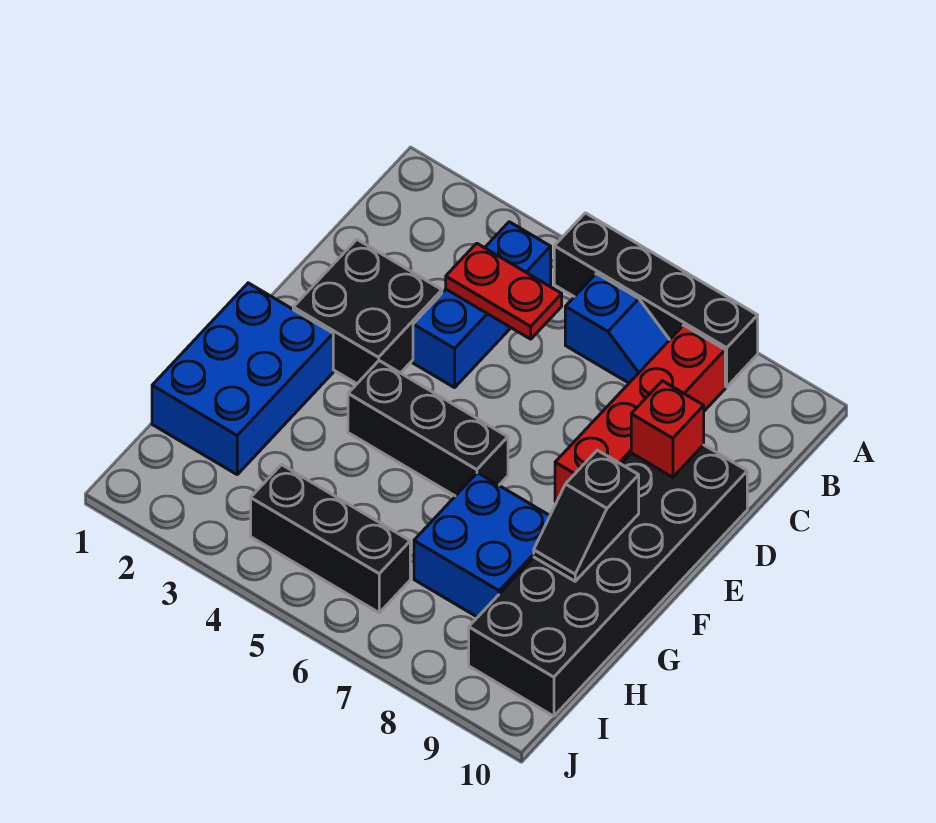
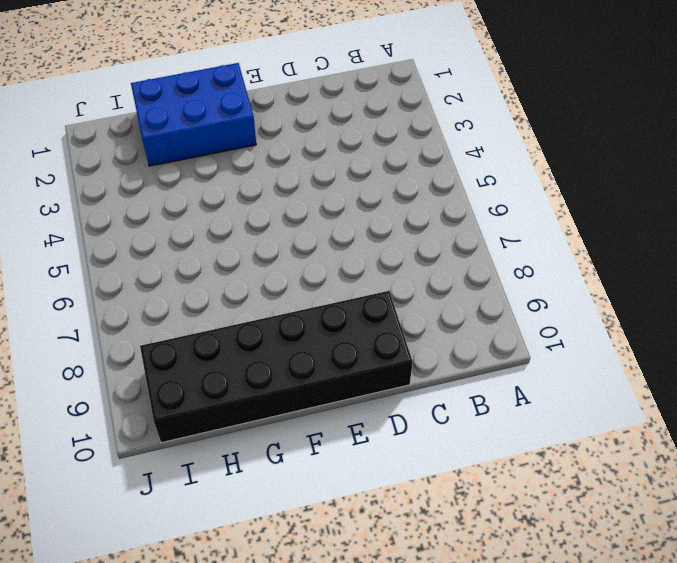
none -> black 1x4 brick [554,213,758,387]
none -> blue 1x3 brick [413,222,551,388]
none -> blue 1x2 slope [565,274,669,383]

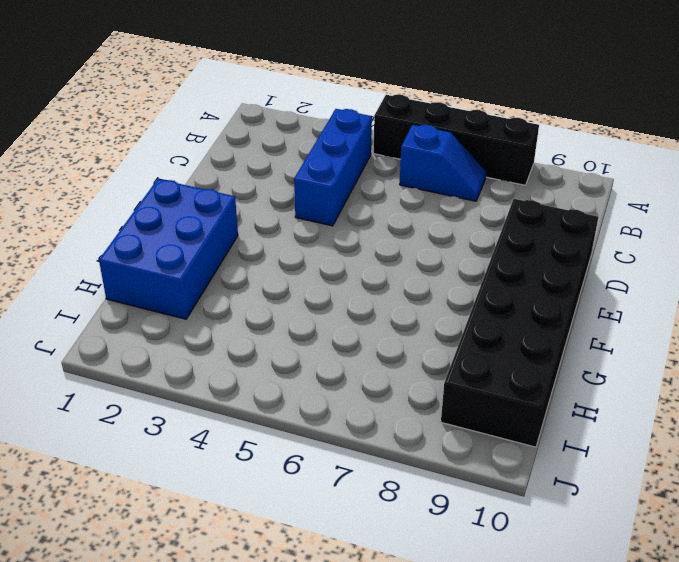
none -> red 1x4 brick [555,325,725,502]
none -> black 2x2 brick [293,240,442,384]
none -> black 1x3 brick [348,361,508,496]

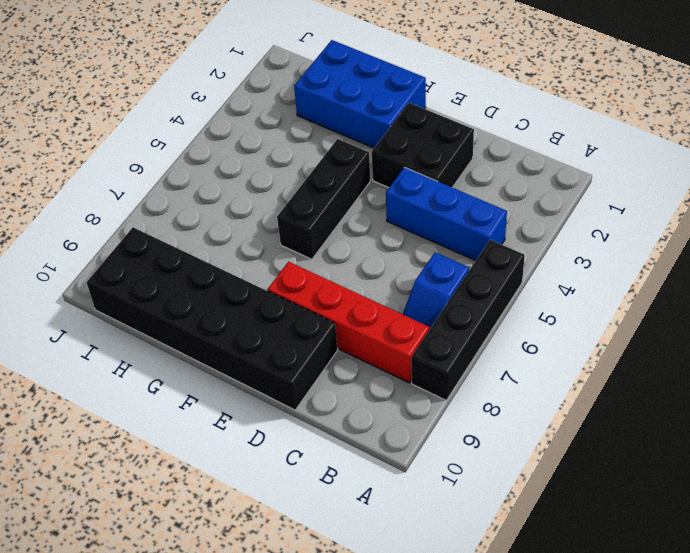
none -> blue 2x2 brick [414,473,550,617]
none -> black 1x3 brick [251,465,410,613]
none -> red 1x2 plate [446,243,562,339]

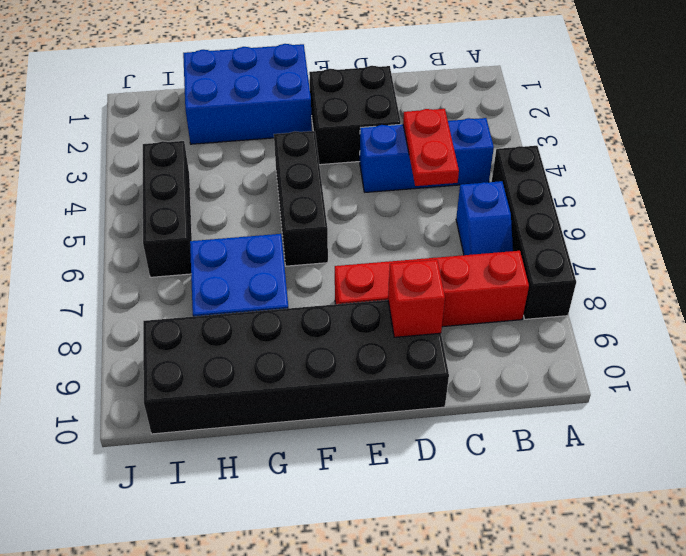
none -> black 1x2 slope [534,450,639,581]

